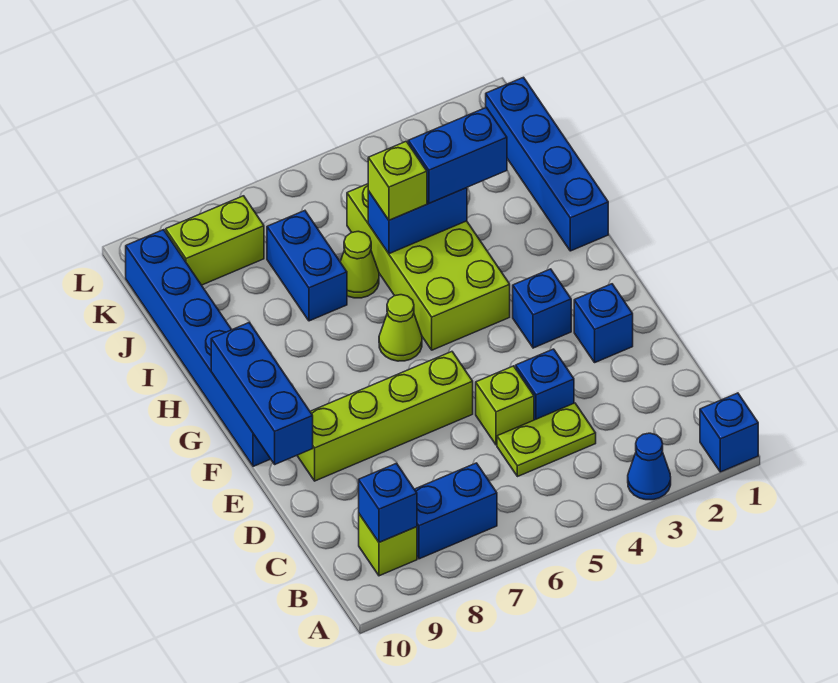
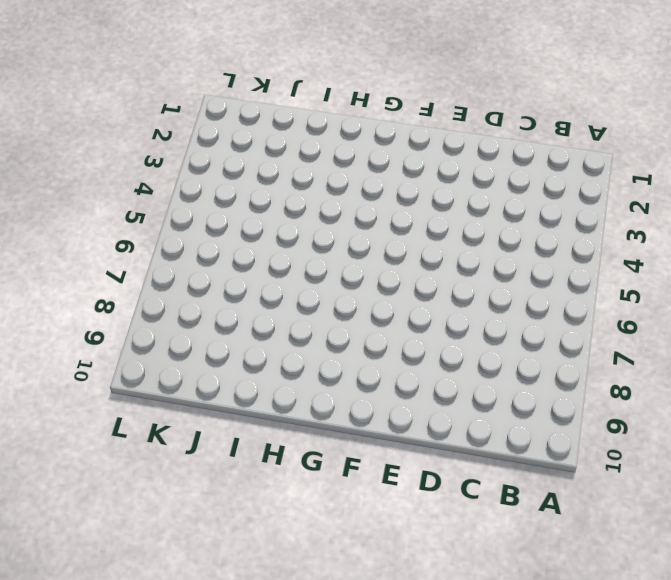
none -> blue 1x1 brick [700,393,758,472]
none -> blue 1x1 cone [628,433,671,500]
none -> blue 1x2 brick [414,463,497,559]

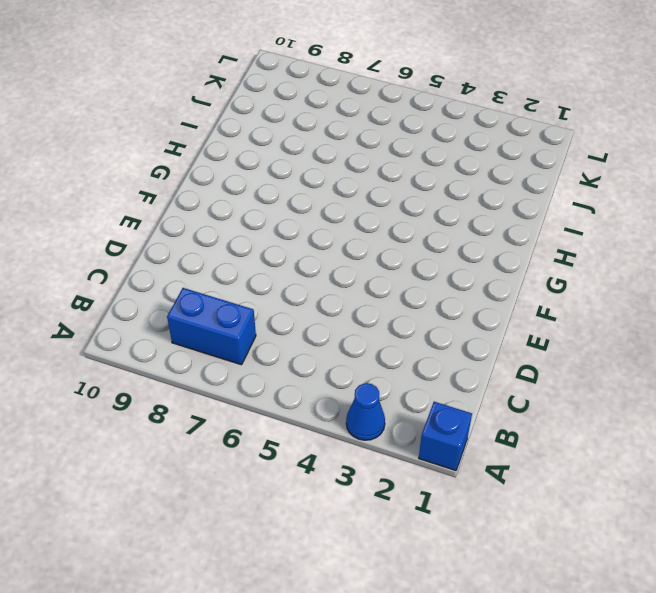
none -> lime 1x1 brick [359,514,417,576]
none -> lime 1x2 plate [497,403,596,477]
none -> blue 1x1 brick [516,349,574,420]

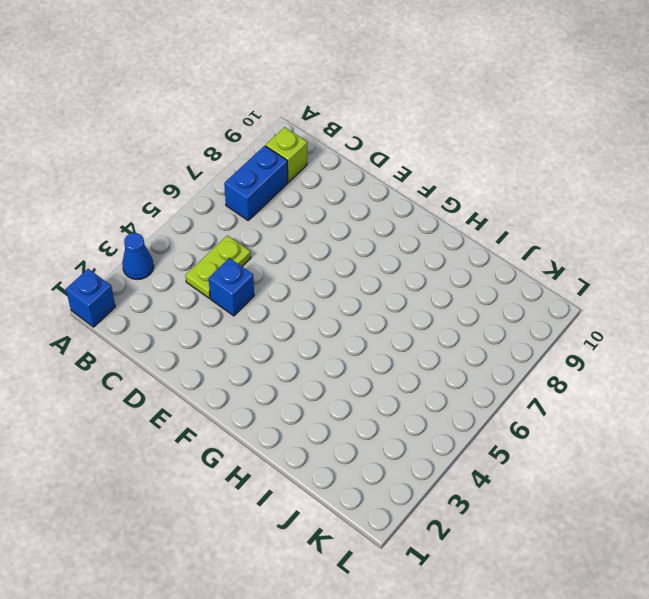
none -> lime 1x1 brick [476,366,534,445]
none -> blue 1x1 brick [574,284,633,362]
none -> lime 1x4 brick [297,352,473,481]

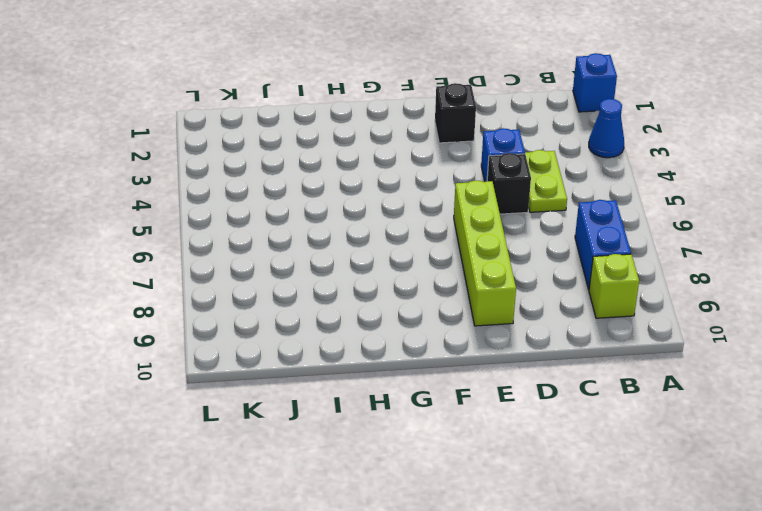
black 1x1 brick [487,153,531,214] -> lime 1x1 brick [476,366,534,445]
black 1x1 brick [435,83,476,143] -> blue 1x1 brick [574,284,633,362]
none -> blue 1x1 brick [513,269,571,348]
none -> blue 1x6 brick [126,230,270,466]
none -> lime 2x4 brick [347,184,510,350]

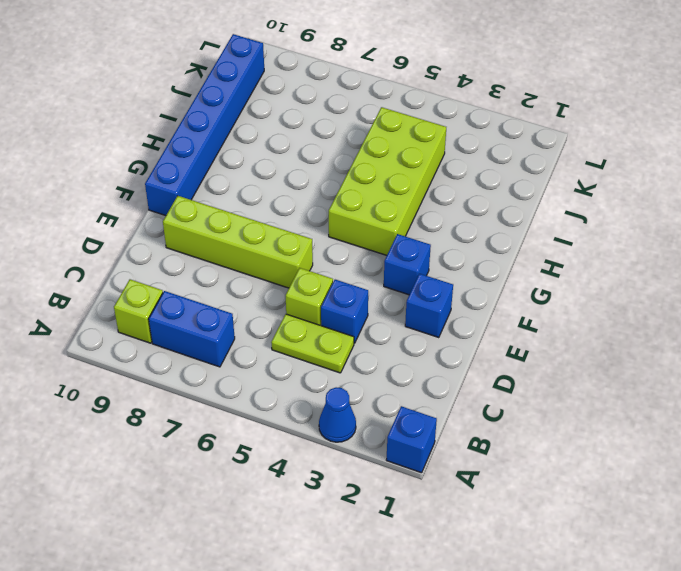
none -> lime 1x1 cone [379,295,422,361]
none -> blue 1x4 brick [486,77,608,251]
none -> lime 1x1 cone [340,231,379,298]

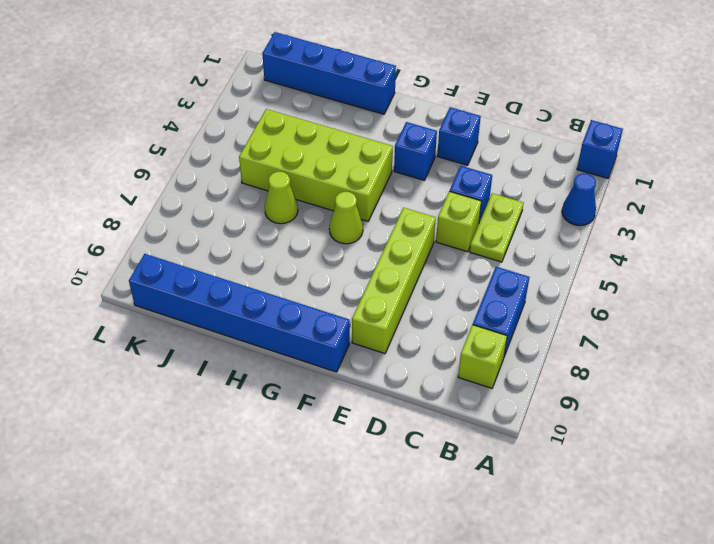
none -> blue 1x2 brick [267,211,347,321]
none -> lime 1x2 brick [166,196,264,285]
none -> blue 1x1 brick [359,463,417,542]

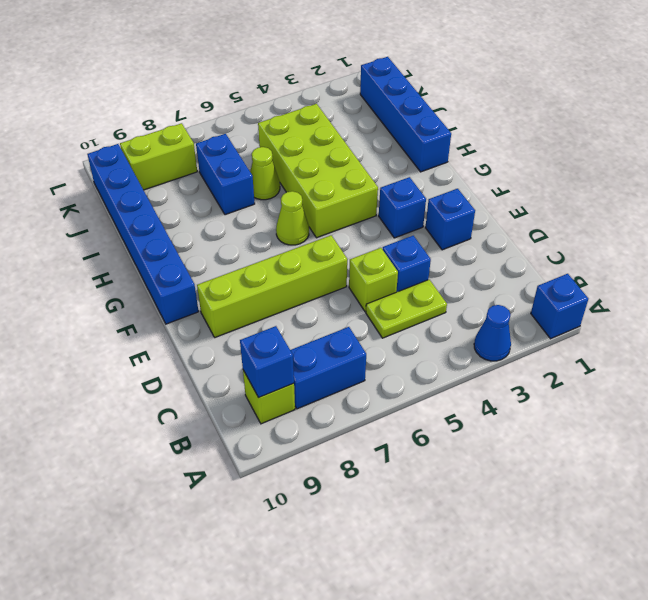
none -> blue 1x3 brick [211,323,313,464]
none -> blue 1x2 brick [368,188,467,254]
none -> blue 1x2 brick [408,107,507,203]

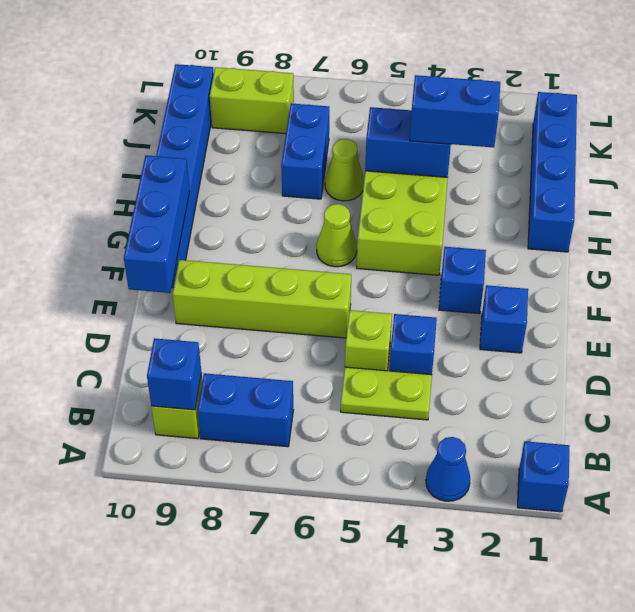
none -> lime 1x1 brick [368,141,427,220]

